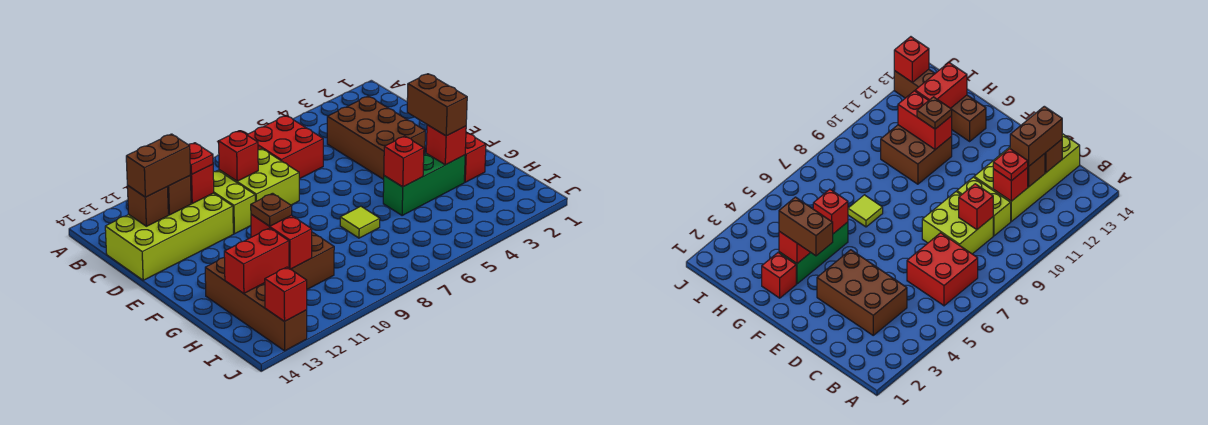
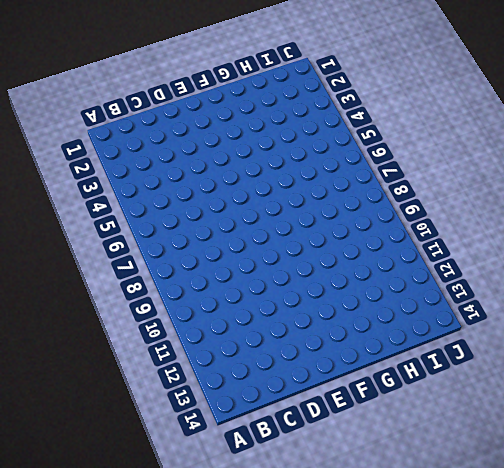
none -> red 2x2 brick [247,116,323,179]
none -> brown 2x3 brick [327,96,425,180]
none -> lime 2x2 brick [219,149,299,205]

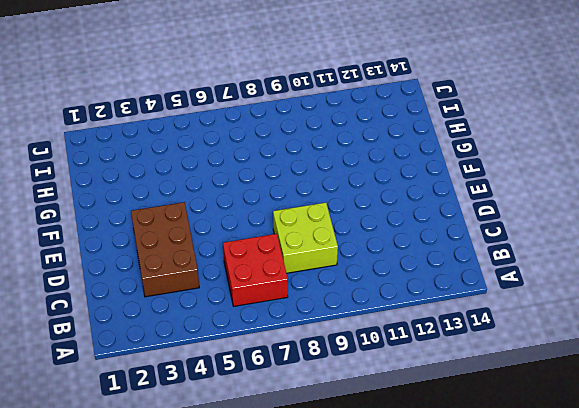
none -> lime 1x2 brick [213,171,255,234]
none -> lime 2x4 brick [105,193,233,280]
none -> red 1x1 brick [464,133,486,182]

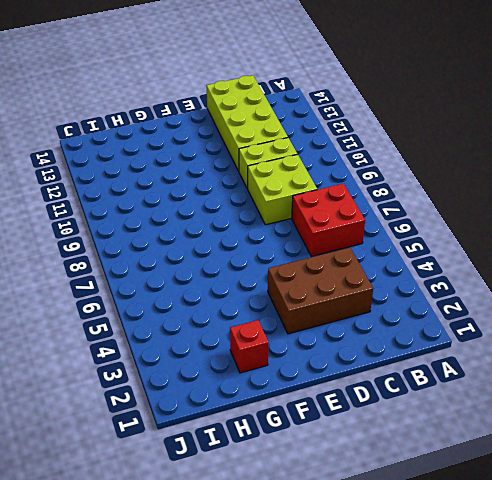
none -> green 1x3 brick [383,153,465,216]
none -> lime 1x1 tile [340,206,380,238]
none -> brown 2x2 brick [291,232,334,289]

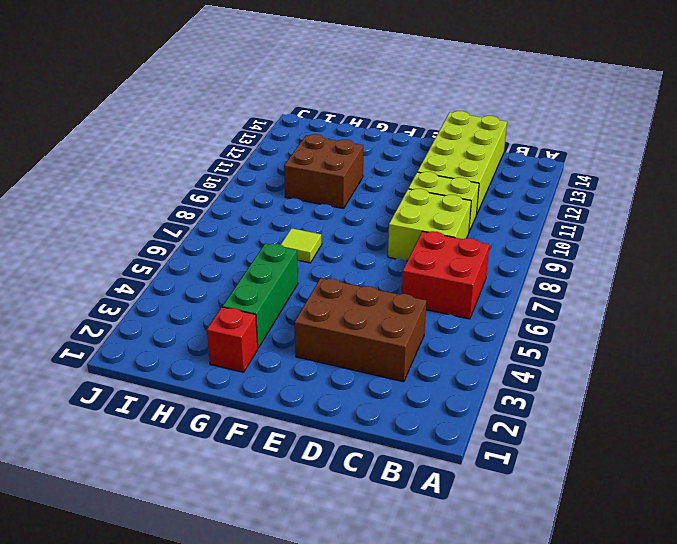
none -> brown 1x4 brick [205,258,307,351]
none -> red 1x1 brick [219,131,258,181]
none -> red 1x1 brick [190,164,214,203]

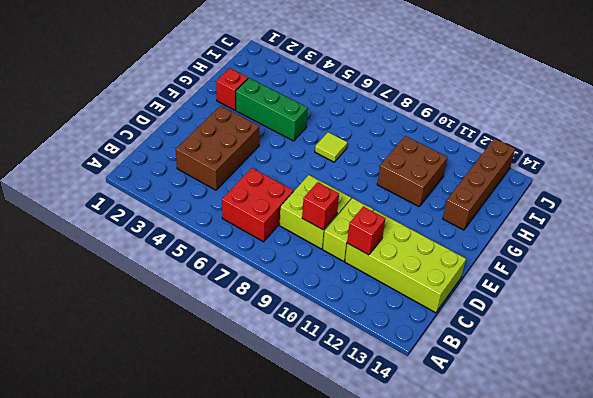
none -> brown 1x1 brick [168,176,191,215]
none -> brown 1x1 brick [127,186,168,226]
none -> red 1x1 brick [426,125,466,165]

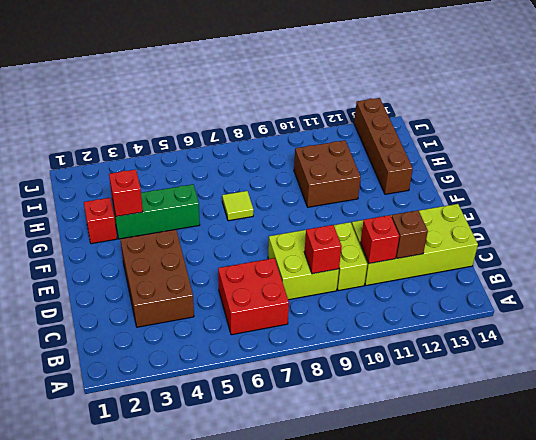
none -> brown 1x1 brick [127,186,168,226]
none -> red 1x1 brick [384,136,424,187]
none -> red 1x2 brick [251,214,312,269]

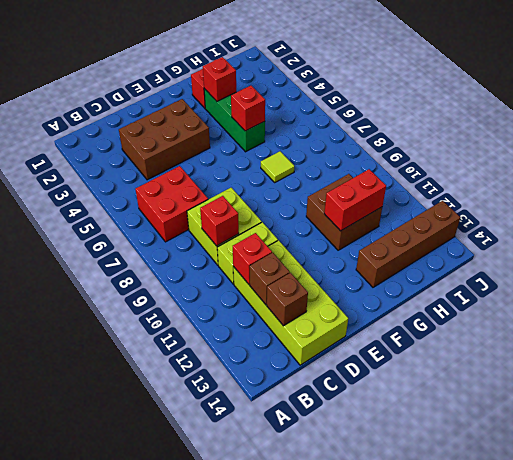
none -> red 1x2 brick [224,228,289,293]
none -> red 1x1 brick [265,267,307,322]
none -> red 1x1 plate [188,143,213,175]

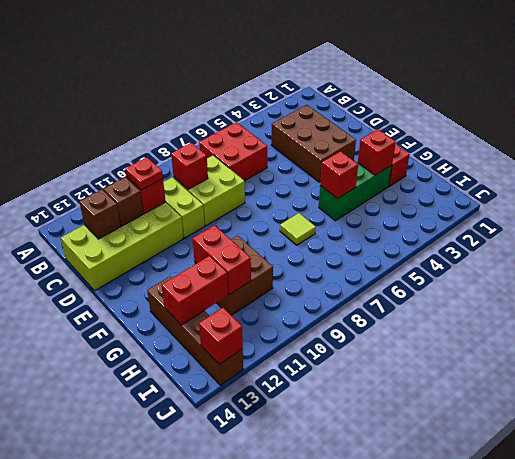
none -> brown 1x2 brick [126,134,190,197]
none -> brown 1x2 brick [407,74,467,136]
none -> brown 1x1 plate [251,193,292,226]

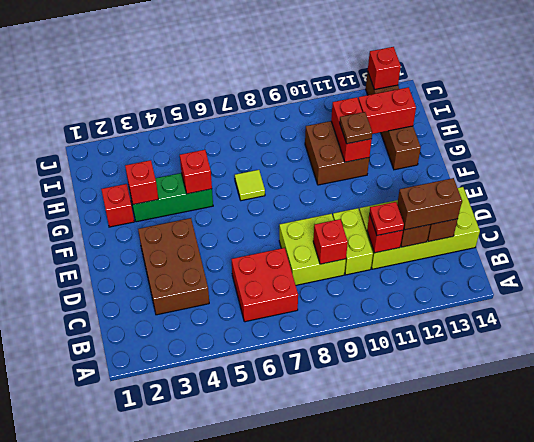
none -> brown 1x2 brick [407,74,467,136]

